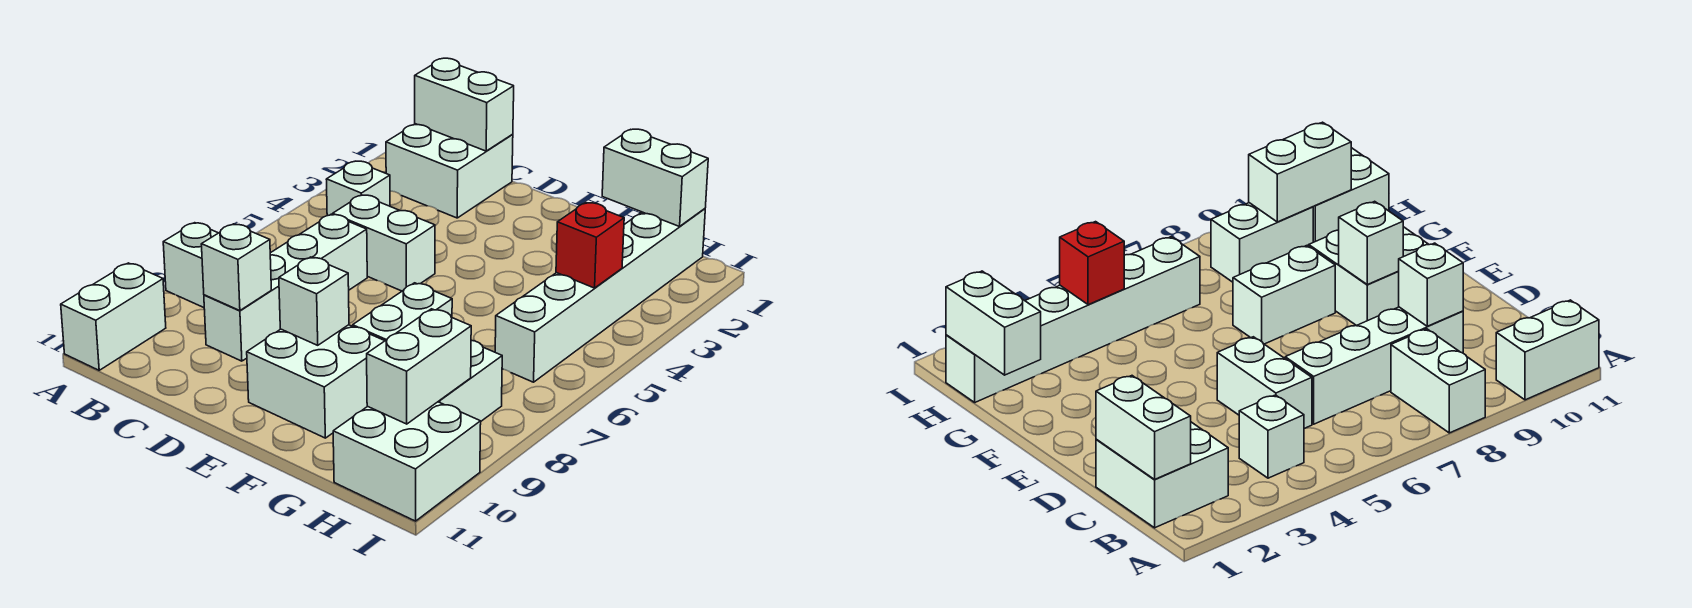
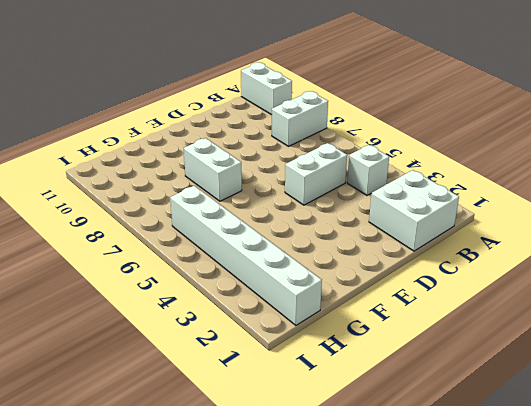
none -> white 1x4 brick [204,214,367,361]
none -> white 2x2 brick [247,325,384,438]
none -> white 1x2 brick [438,340,502,421]

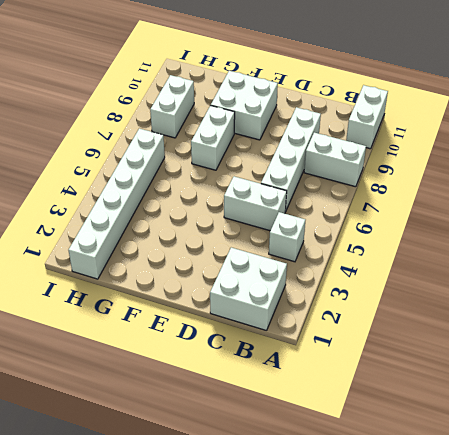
none -> white 2x2 brick [333,402,481,521]
none -> white 1x2 brick [415,58,514,151]
none -> white 1x1 brick [201,224,271,311]

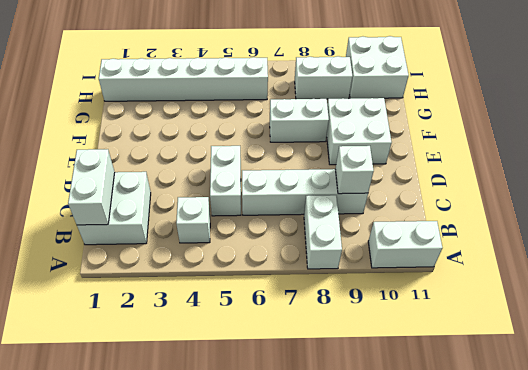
none -> white 1x1 brick [279,257,349,345]
none -> white 1x2 brick [602,129,708,226]
none -> red 1x1 brick [556,203,624,288]

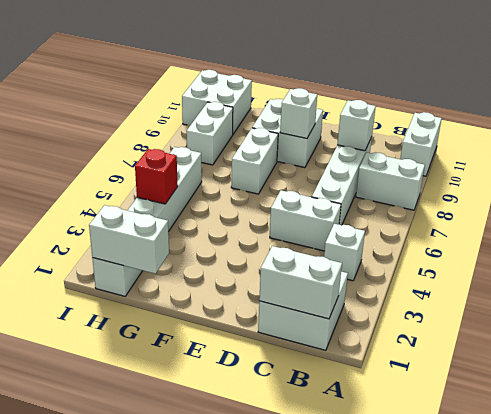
none -> white 1x2 brick [367,309,471,424]

